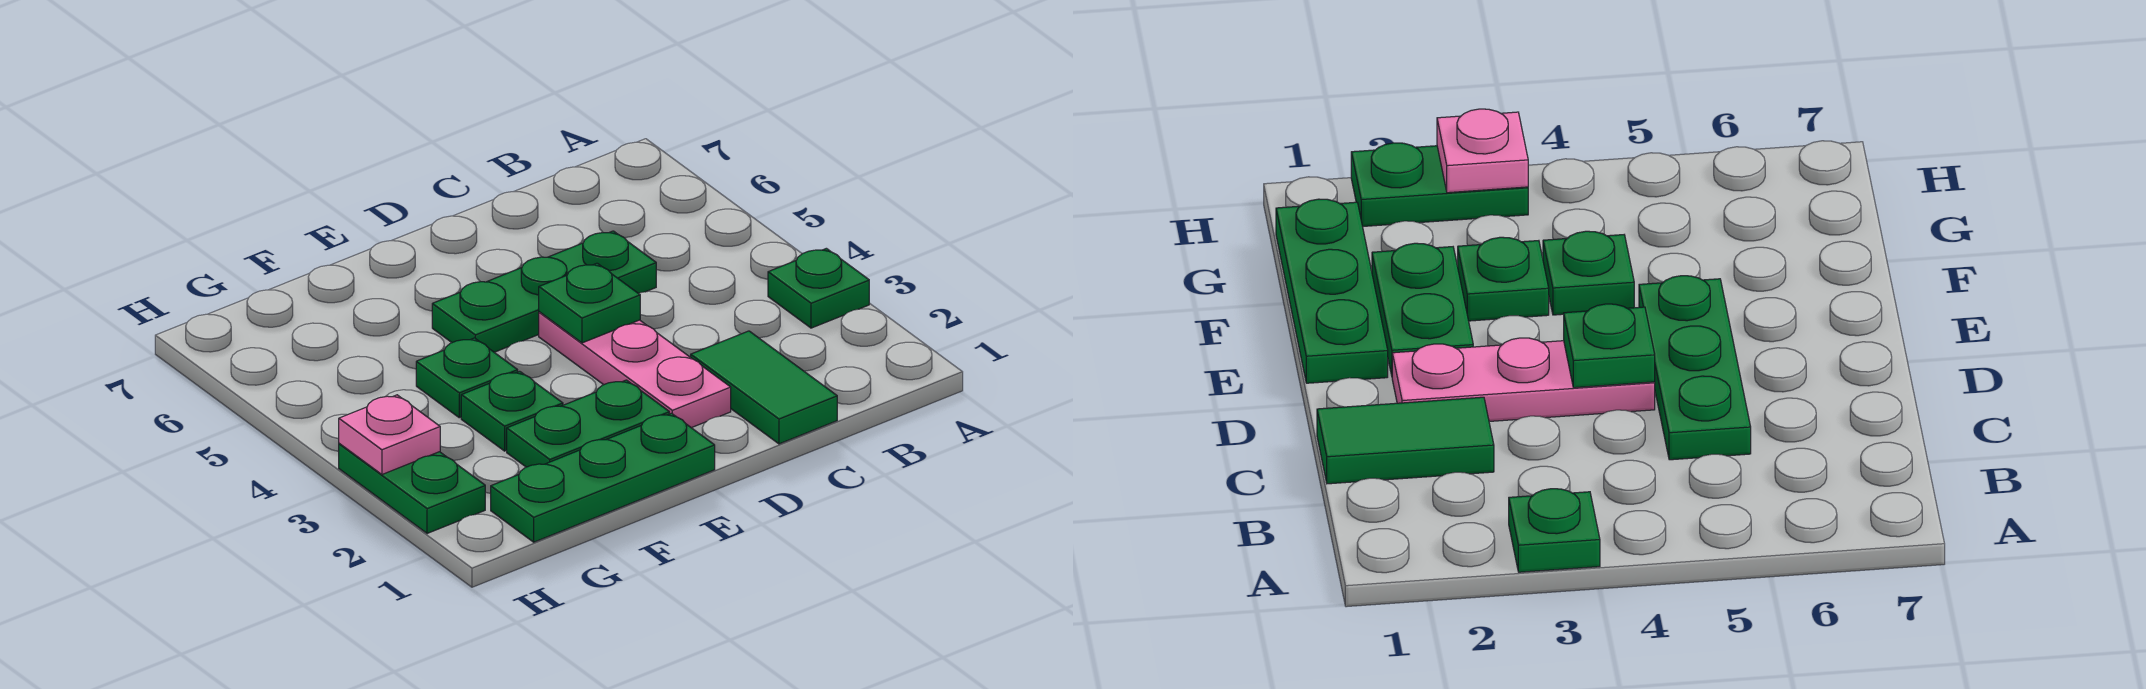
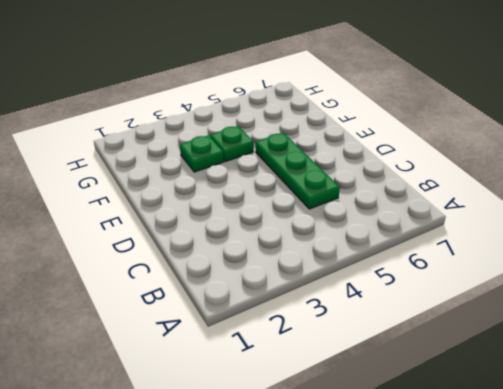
none -> green 1x1 plate [768,248,869,328]
none -> green 1x2 tile [691,331,837,444]

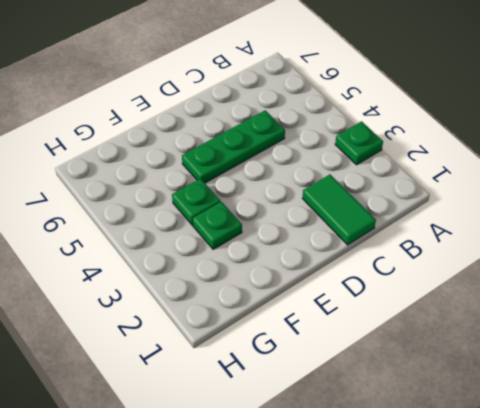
none -> pink 1x3 plate [539,312,731,428]
none -> green 1x3 plate [491,413,715,542]

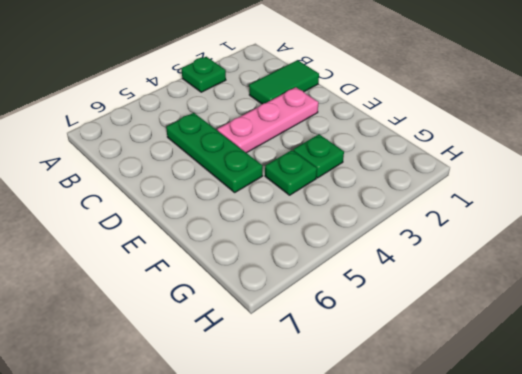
none -> green 1x3 plate [491,413,715,542]
none -> green 1x2 plate [507,380,669,467]

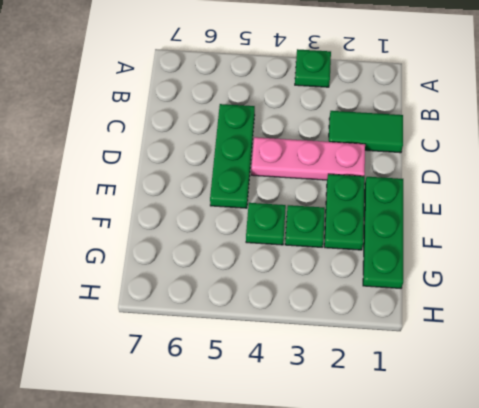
none -> green 1x2 plate [339,444,485,534]
none -> green 1x1 plate [539,263,640,343]

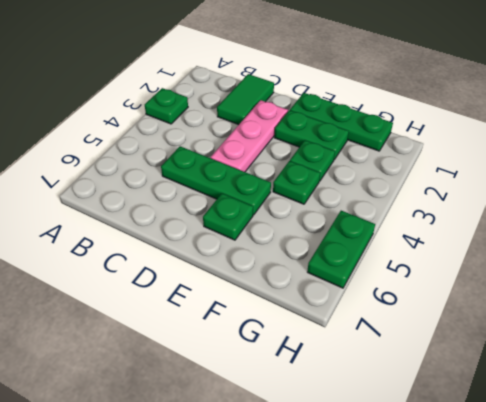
green 1x1 plate [203,193,253,240] -> green 1x1 plate moved to [539,263,640,343]
green 1x2 plate [307,211,375,288] -> green 1x2 plate moved to [339,444,485,534]
none -> pink 1x1 plate [339,395,440,474]

